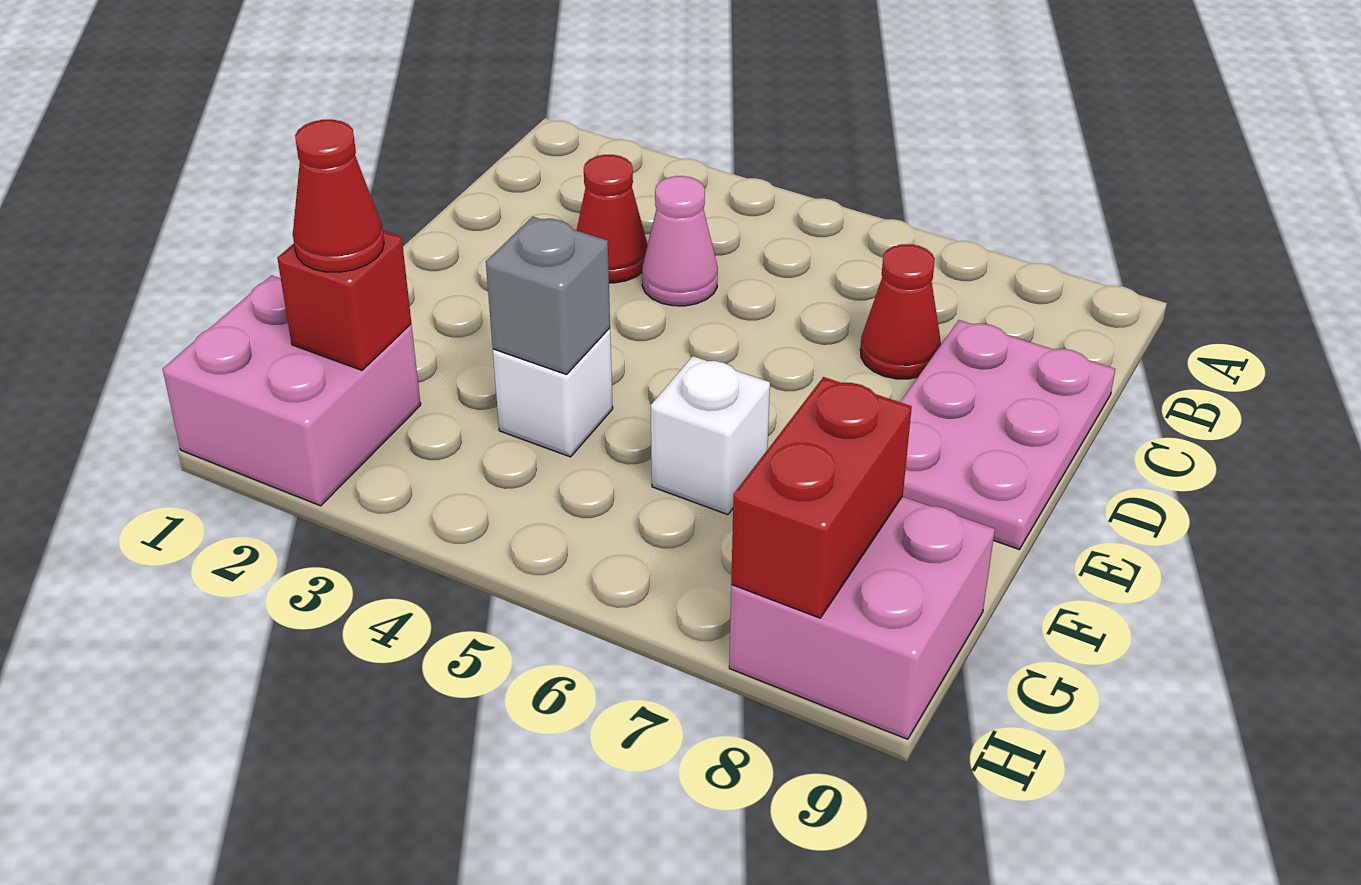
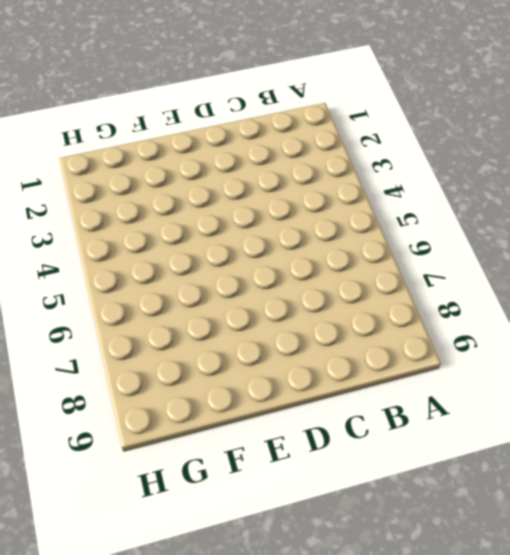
none -> red 1x1 cone [577,155,648,283]
none -> pink 1x1 cone [642,176,718,306]
none -> red 1x1 cone [860,244,941,379]

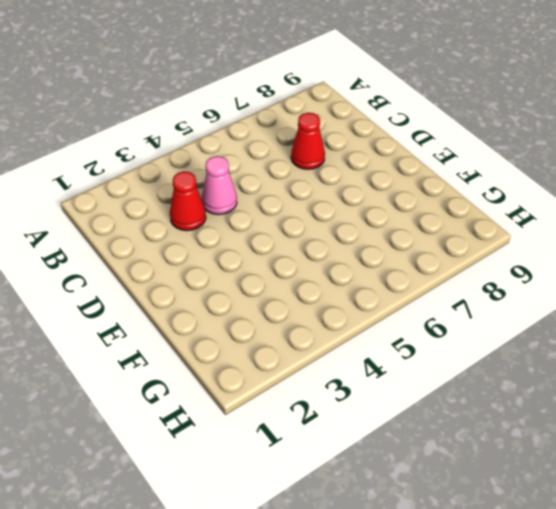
none -> pink 2x3 plate [901,320,1115,549]
none -> white 1x1 brick [493,328,613,457]
none -> white 1x1 brick [651,356,770,515]

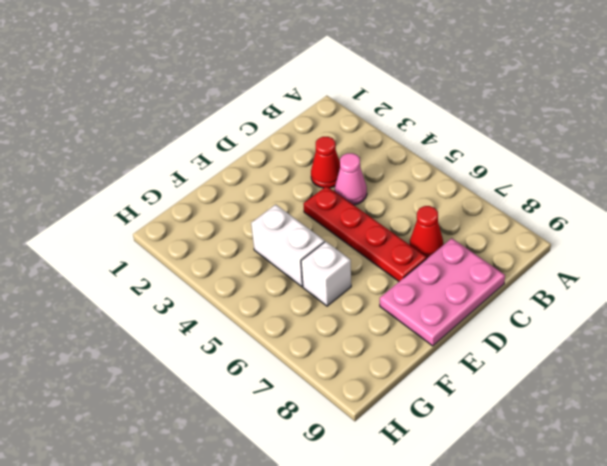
red 1x4 plate [304,186,427,281] -> none
white 1x2 brick [251,205,325,287] -> white 1x1 brick [493,328,613,457]
none -> pink 2x2 brick [163,275,421,506]
none -> pink 2x2 brick [729,496,995,739]
none -> grey 1x1 brick [486,217,610,374]

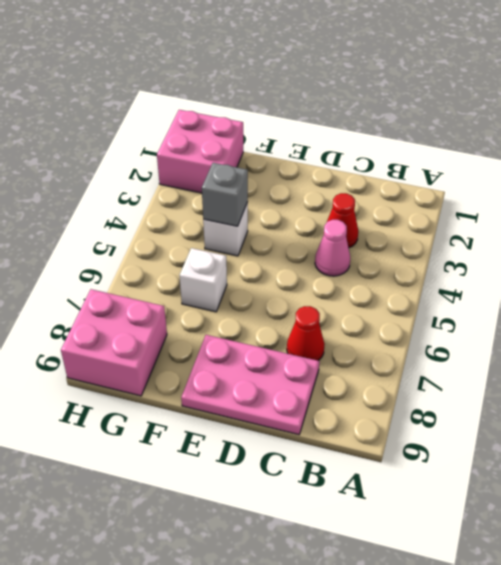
none -> red 1x1 brick [277,231,411,370]
none -> red 1x2 brick [731,377,912,618]
none -> red 1x1 cone [293,120,384,272]

